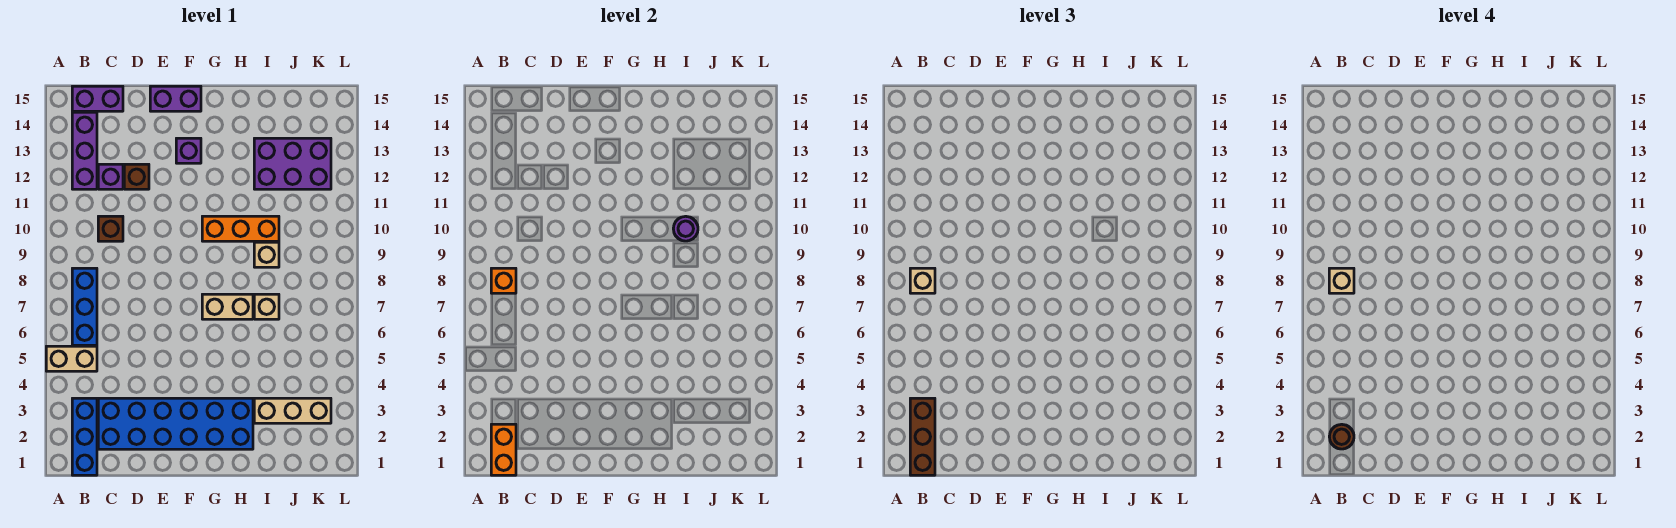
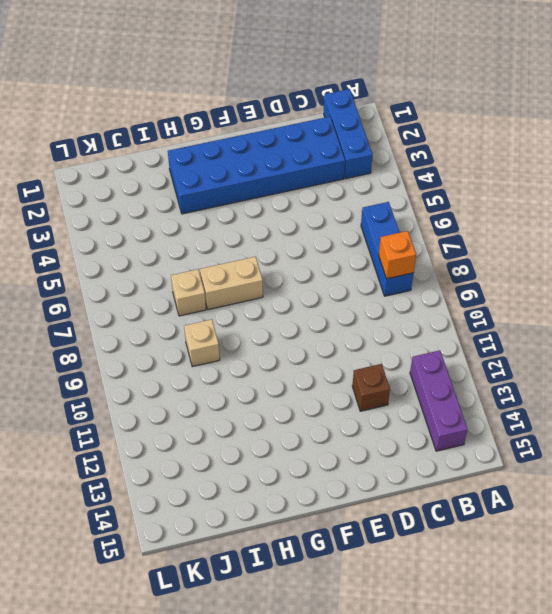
none -> tan 1x2 brick [46,346,97,371]
none -> purple 1x2 brick [72,86,123,111]
none -> brown 1x1 brick [98,216,123,241]

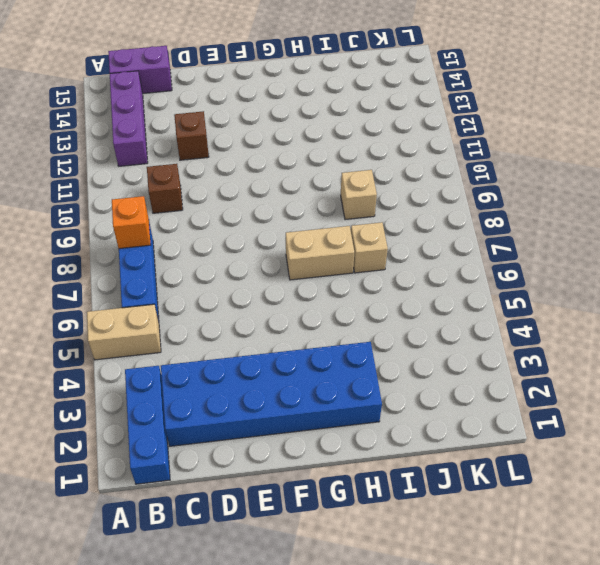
none -> purple 1x1 brick [98,164,123,189]
none -> purple 1x2 brick [150,86,201,111]
none -> purple 1x1 brick [176,138,201,163]

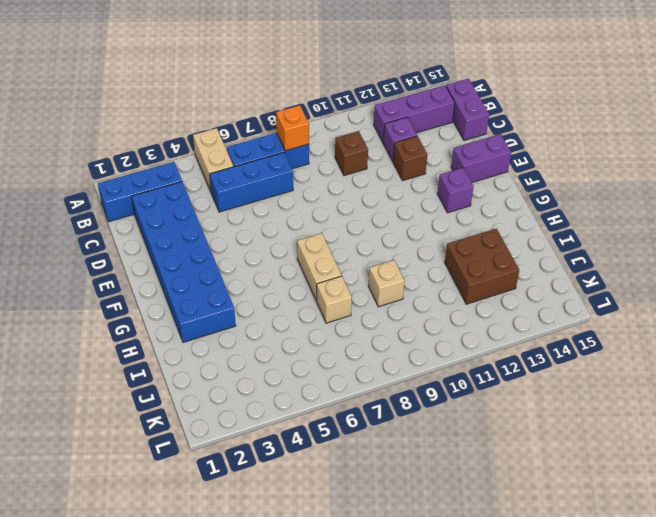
blue 1x3 brick [210,153,293,212] -> none
purple 1x2 brick [451,134,511,183] -> purple 1x2 brick turned to [150,86,201,111]
brown 2x2 brick [445,229,519,304] -> purple 2x3 brick [254,138,331,189]
none -> orange 1x3 brick [202,216,279,241]
none -> tan 1x3 brick [254,398,331,423]
none -> orange 1x2 brick [491,424,516,475]

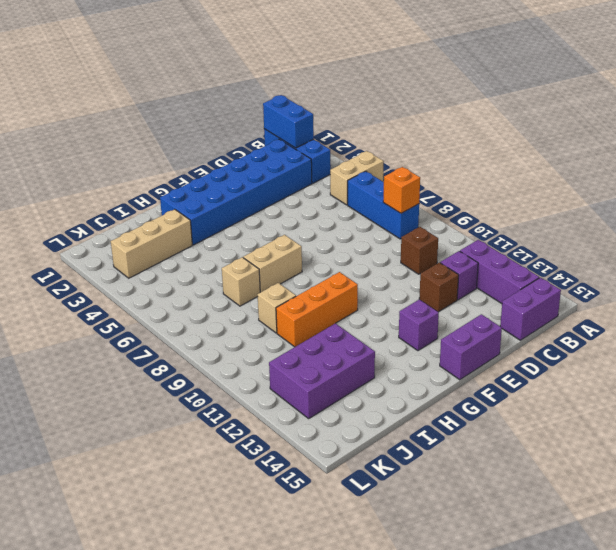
blue 1x2 brick [263,95,314,148] -> orange 1x2 brick [491,424,516,475]
none -> purple 1x1 round brick [673,216,698,241]
none -> brown 1x3 brick [910,398,935,475]
none -> tan 1x1 brick [910,268,935,293]

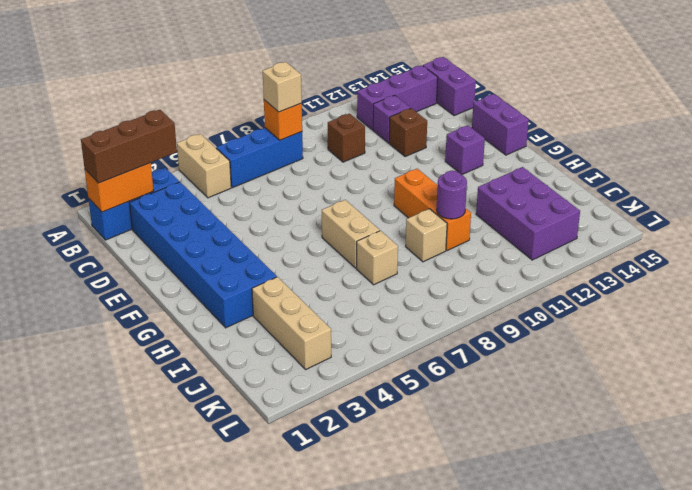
none -> brown 1x1 round brick [1329,424,1354,449]
none -> tan 1x1 brick [1329,268,1354,293]

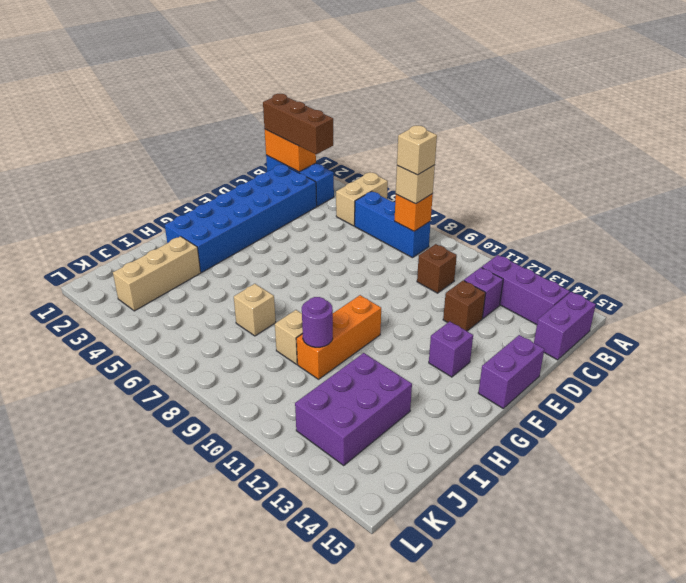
none -> tan 1x2 brick [202,294,253,319]
none -> brown 1x1 round brick [1329,424,1354,449]

